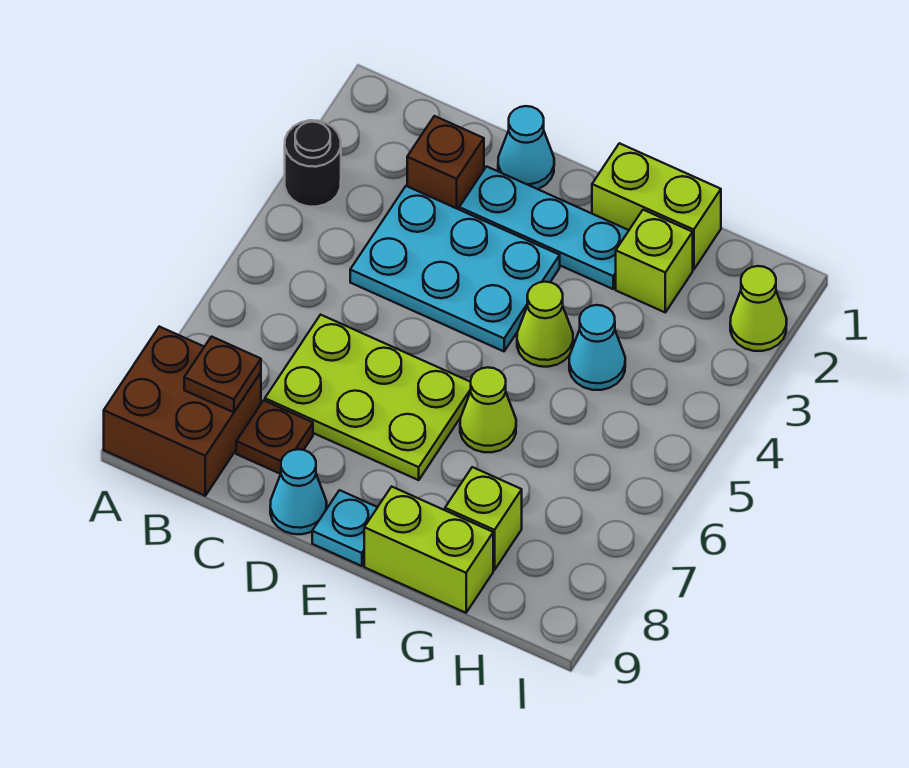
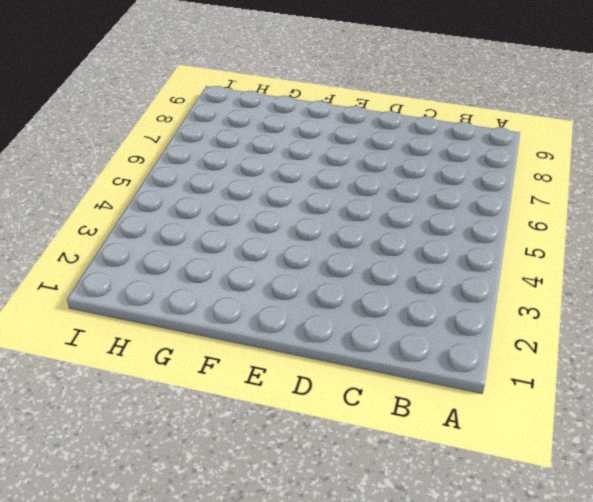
none -> black 1x1 round brick [285,120,341,207]
none -> brown 2x2 brick [104,327,261,496]
none -> brown 1x1 brick [407,116,484,209]

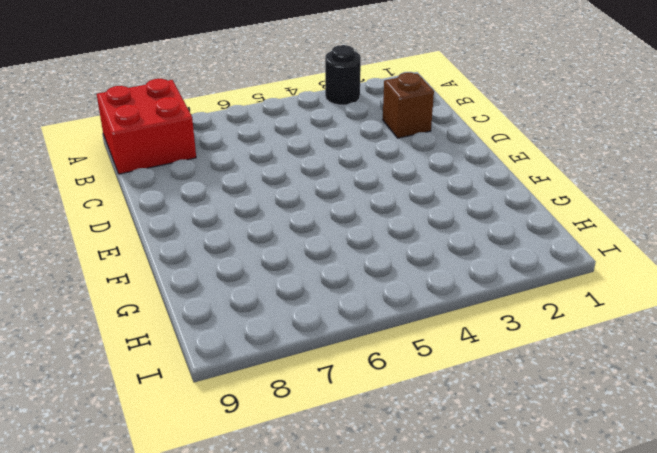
red 2x2 brick [97,79,196,174] -> brown 2x2 brick [104,327,261,496]
none -> cyan 2x3 plate [350,186,560,351]
none -> lime 2x3 plate [265,315,471,480]
none -> brown 1x1 plate [236,400,313,474]

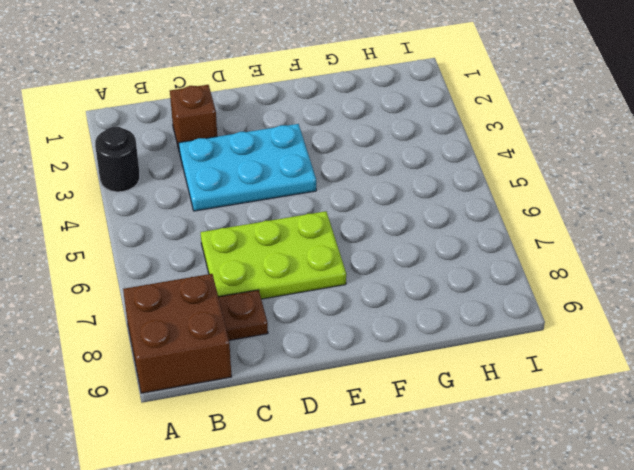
none -> cyan 1x1 cone [498,106,554,189]
none -> cyan 1x3 plate [459,166,629,289]
none -> cyan 1x1 cone [270,449,327,534]

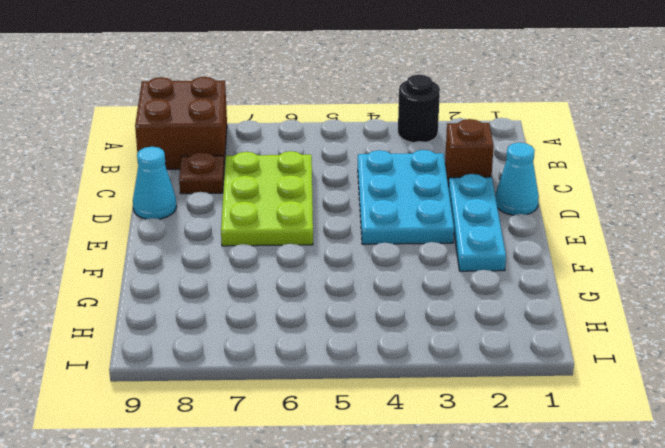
none -> cyan 1x1 plate [312,490,378,566]
none -> lime 1x2 brick [592,143,721,270]
none -> lime 1x1 cone [517,282,573,367]

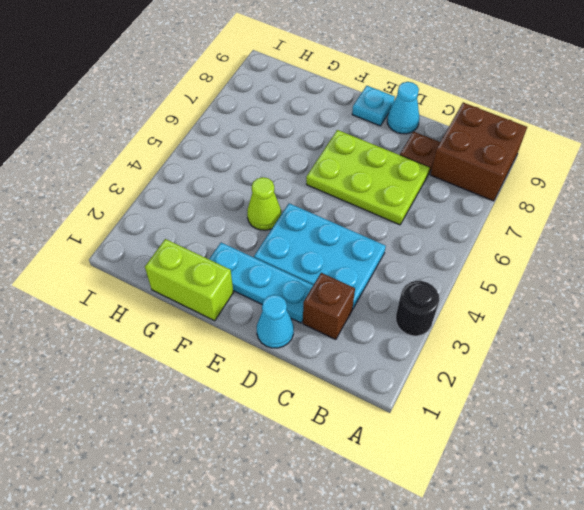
none -> lime 1x1 cone [460,367,516,452]
none -> lime 1x2 brick [364,487,493,613]
none -> lime 1x1 brick [616,210,693,312]

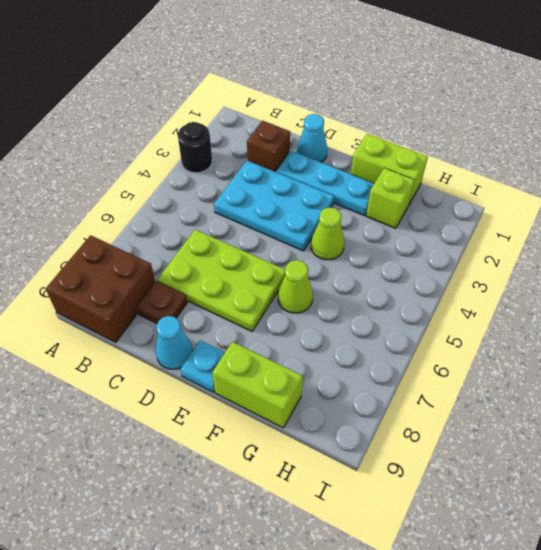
none -> cyan 1x1 cone [569,305,625,390]
none -> lime 1x1 brick [445,467,522,570]
none -> lime 1x1 cone [730,266,787,351]

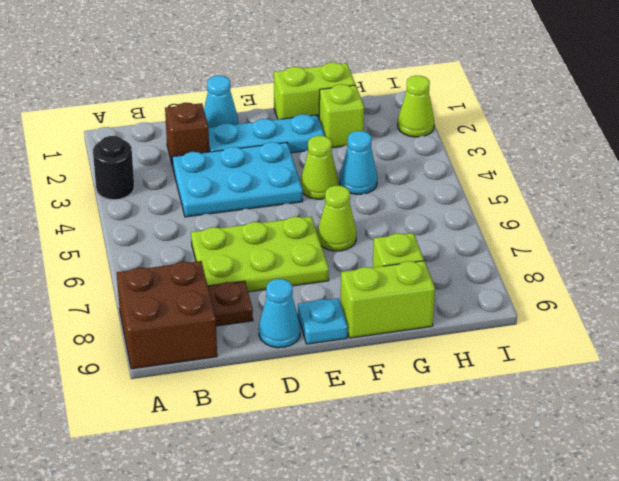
none -> brown 1x1 plate [184,337,261,412]

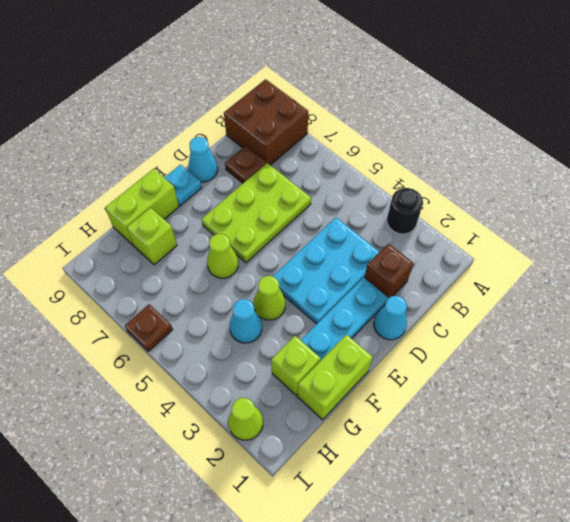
brown 1x1 plate [125,304,173,352] -> brown 1x1 plate moved to [184,337,261,412]

